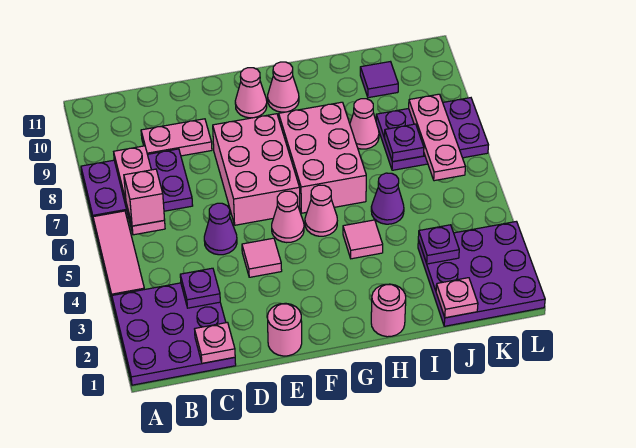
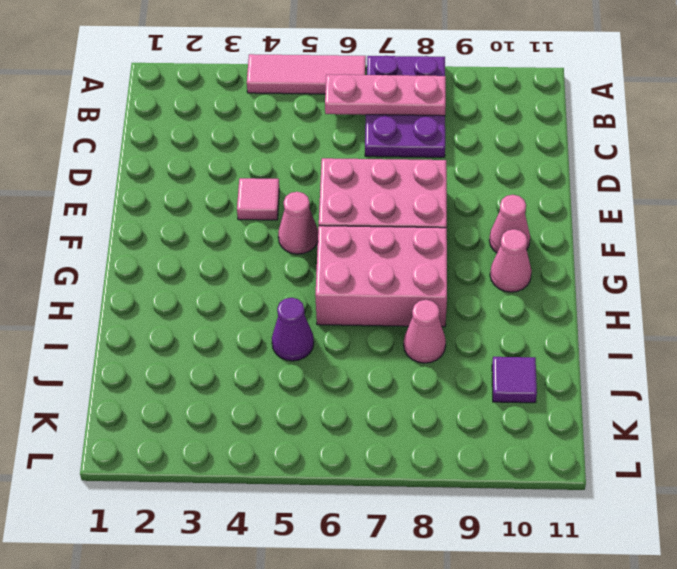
none -> purple 3x3 plate [112,283,236,385]
none -> pink 1x2 plate [141,119,212,156]
none -> purple 1x1 cone [204,203,237,255]

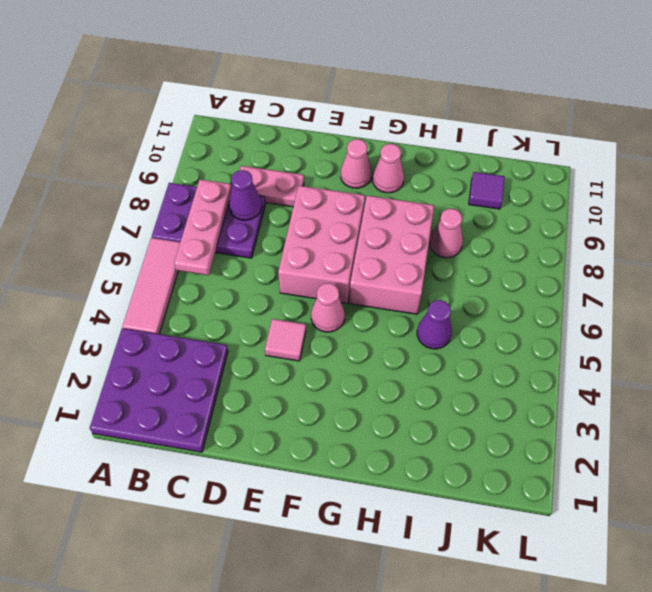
purple 1x1 cone [229,170,262,220] -> purple 1x1 cone moved to [204,203,237,255]
none -> pink 1x1 round brick [267,303,302,356]
none -> pink 1x1 cone [305,185,337,236]
none -> pink 1x1 round brick [371,284,406,337]

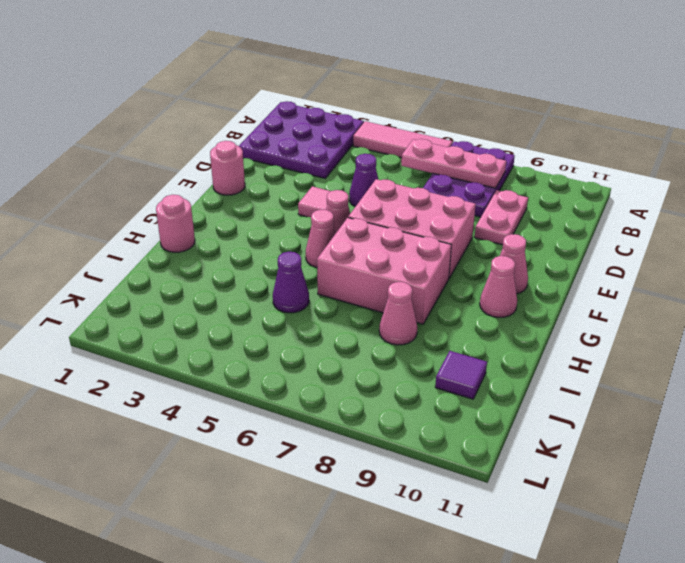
none -> pink 1x1 tile [343,220,383,259]
none -> purple 3x3 plate [418,221,545,326]
none -> purple 2x3 plate [376,98,488,170]

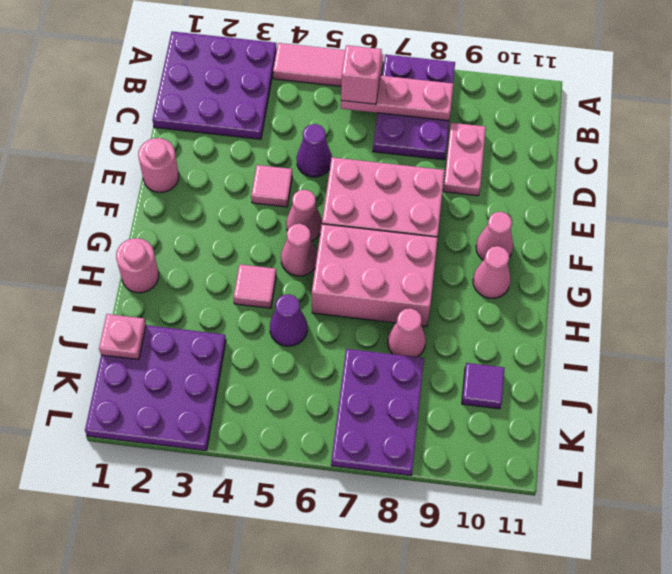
none -> pink 1x1 plate [195,322,235,363]
none -> purple 1x1 plate [180,268,220,308]
none -> purple 1x1 plate [418,225,459,264]

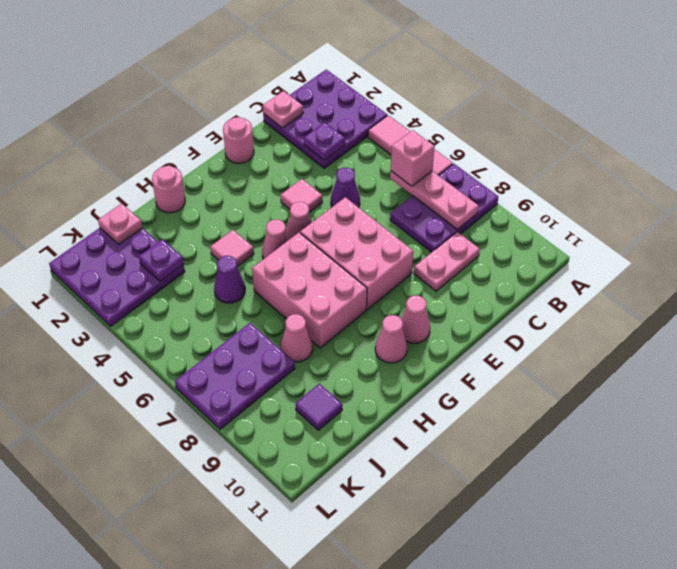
none -> purple 1x1 plate [385,124,424,162]
none -> pink 1x3 plate [409,94,465,181]

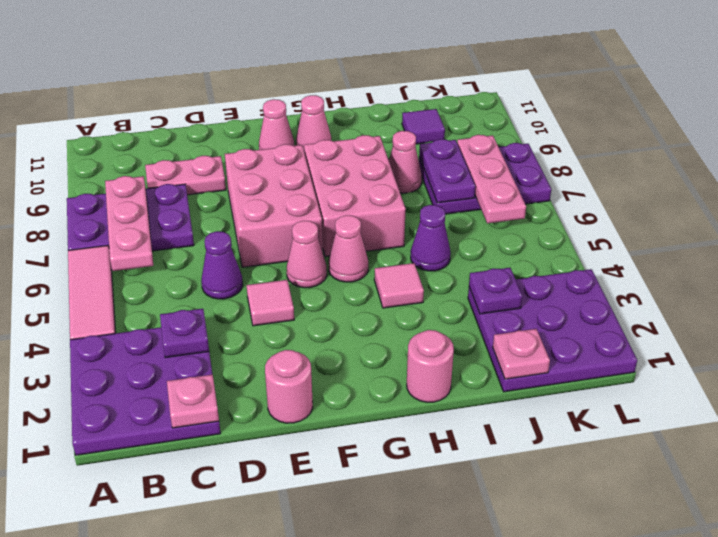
purple 1x2 plate [419,139,475,203] -> purple 1x1 plate [385,124,424,162]
none -> pink 1x1 brick [124,169,165,226]

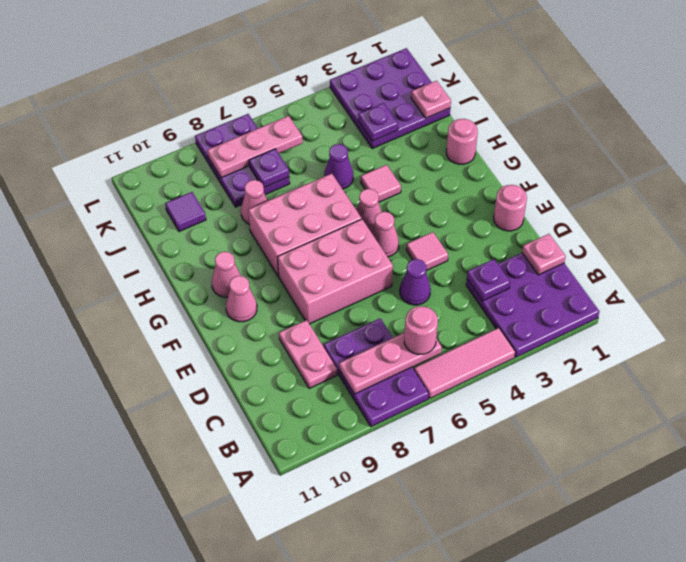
pink 1x1 round brick [404,306,438,354] -> pink 1x1 brick [124,169,165,226]

